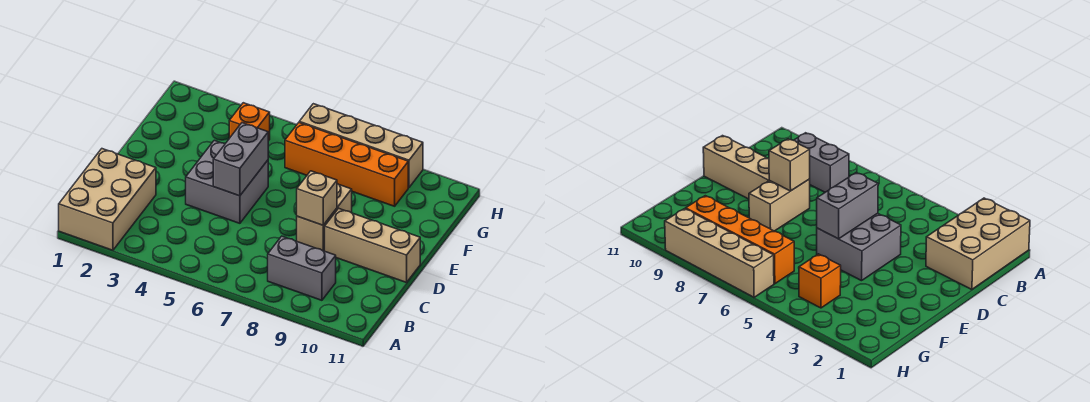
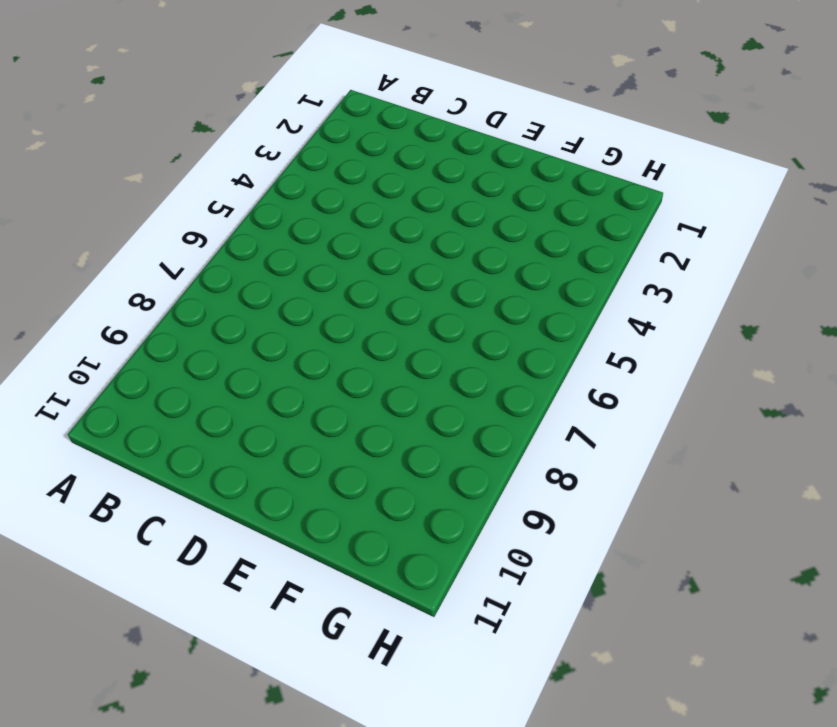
none -> tan 2x3 brick [59,149,156,250]
none -> grey 1x2 brick [268,236,336,300]

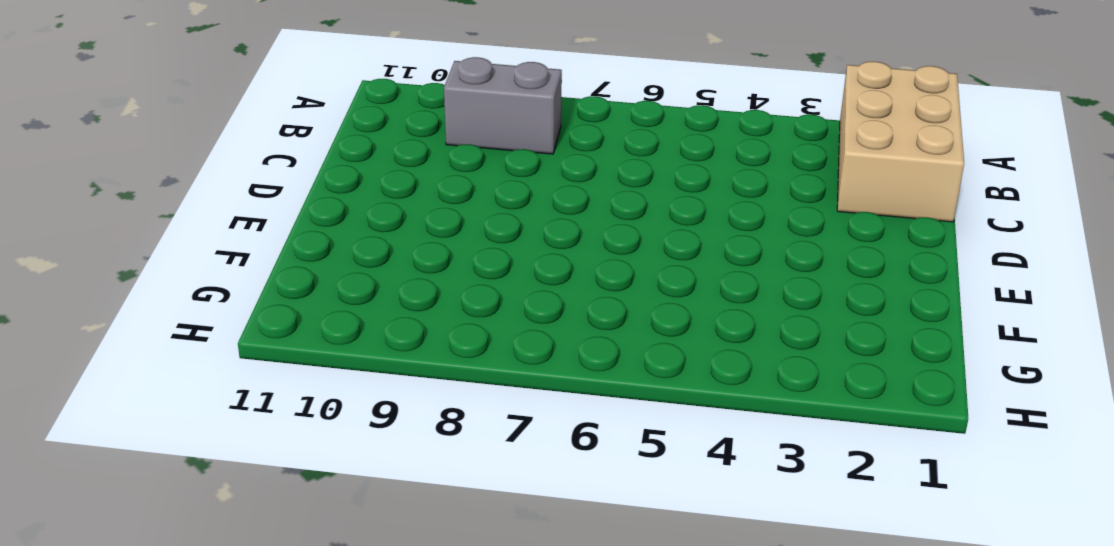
none -> grey 2x2 brick [186,140,268,223]
none -> tan 1x2 brick [297,184,352,251]

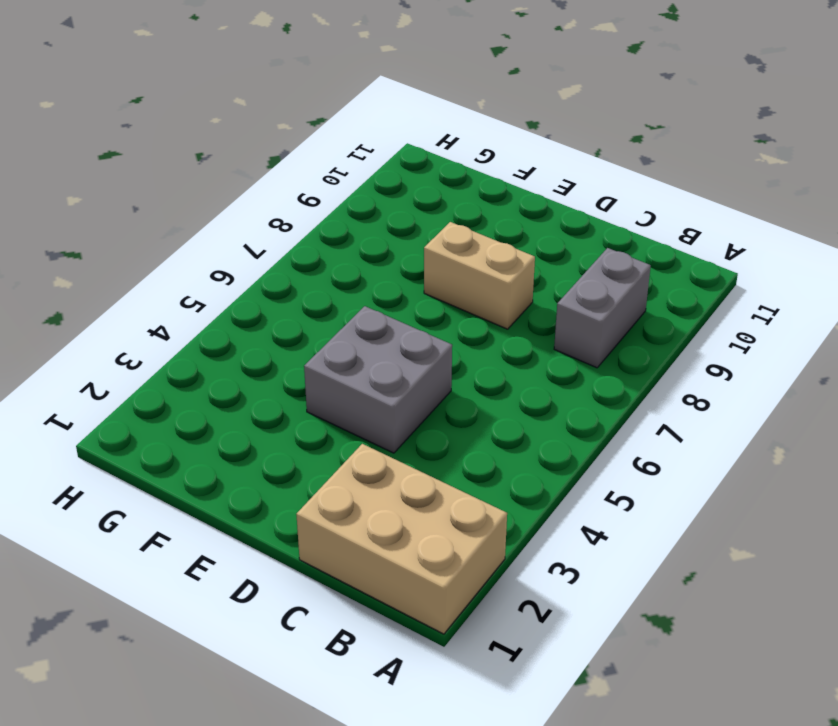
none -> tan 1x3 brick [325,208,420,283]
none -> orange 1x1 brick [229,103,270,141]

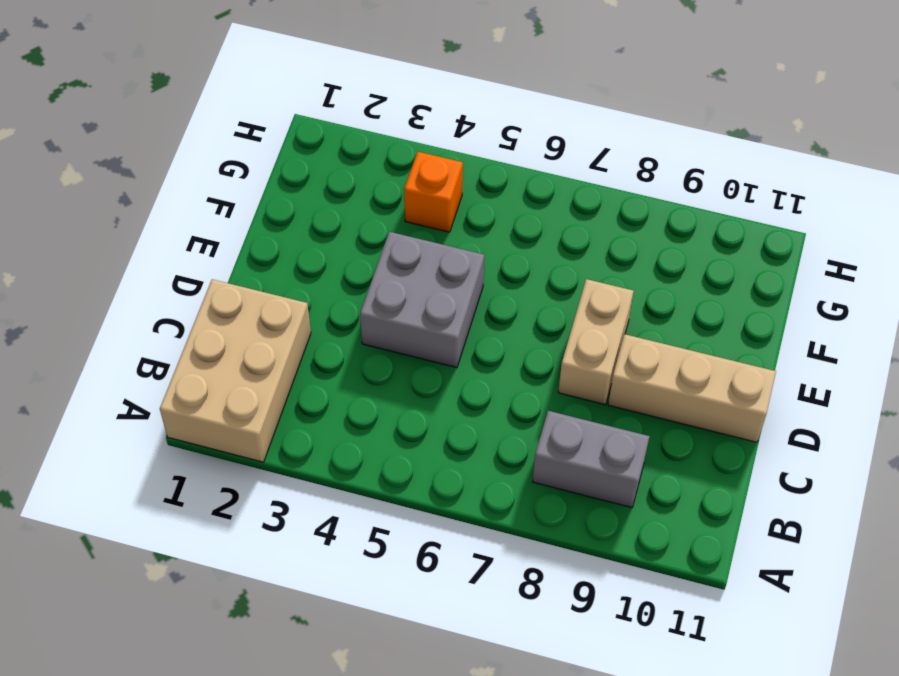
none -> orange 1x4 brick [285,123,408,206]
none -> tan 1x4 brick [299,104,423,188]

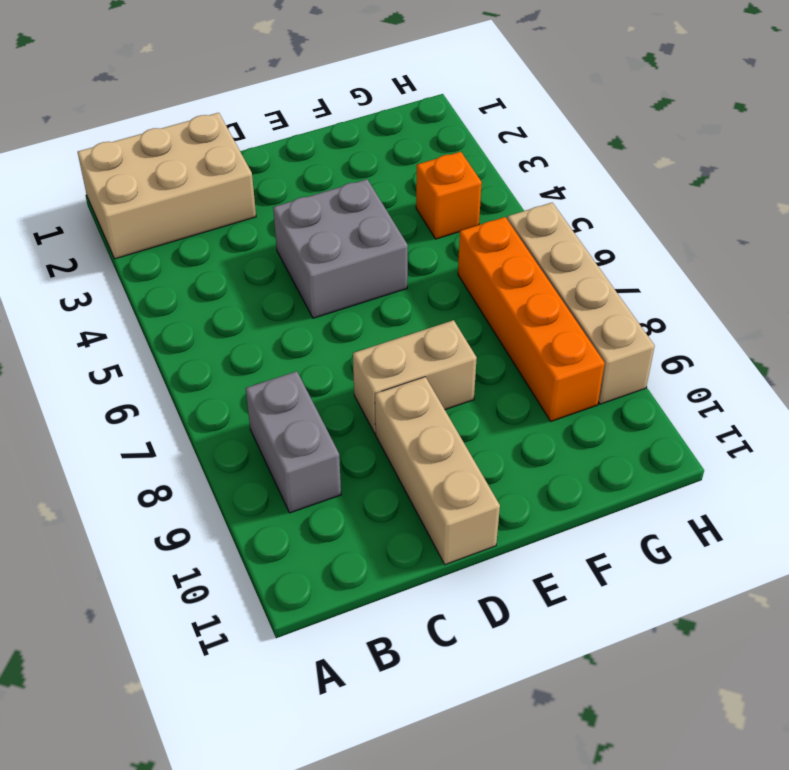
none -> grey 1x2 brick [213,123,268,196]
none -> tan 1x1 brick [297,171,337,225]

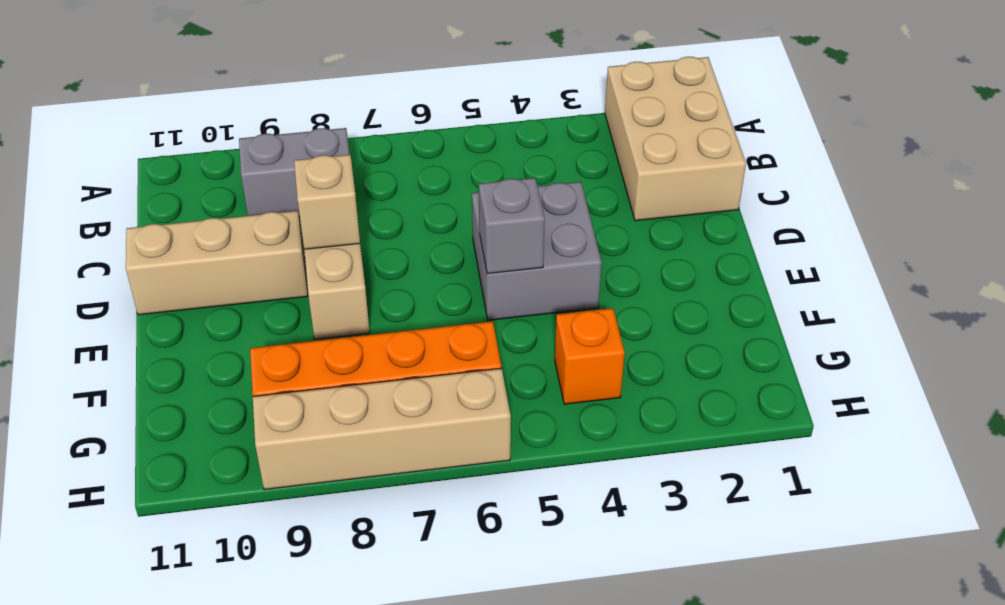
grey 1x1 brick [479,178,545,274] -> grey 1x2 brick [213,123,268,196]

